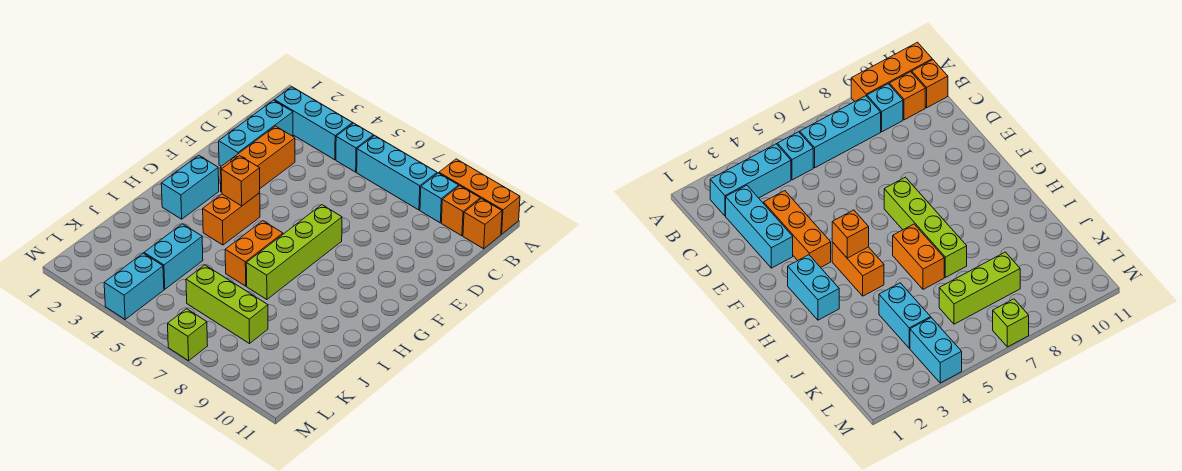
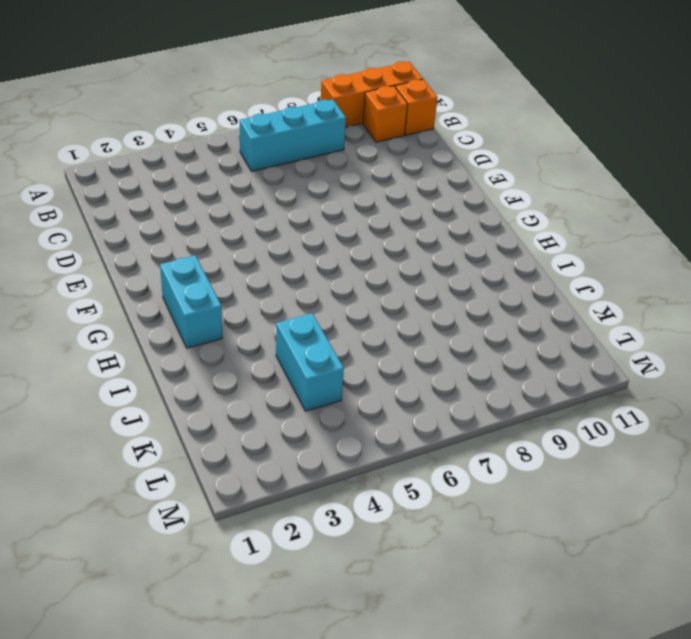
none -> cyan 1x3 brick [274,87,353,160]
none -> cyan 1x1 brick [336,123,373,172]
none -> cyan 1x1 brick [420,173,459,223]

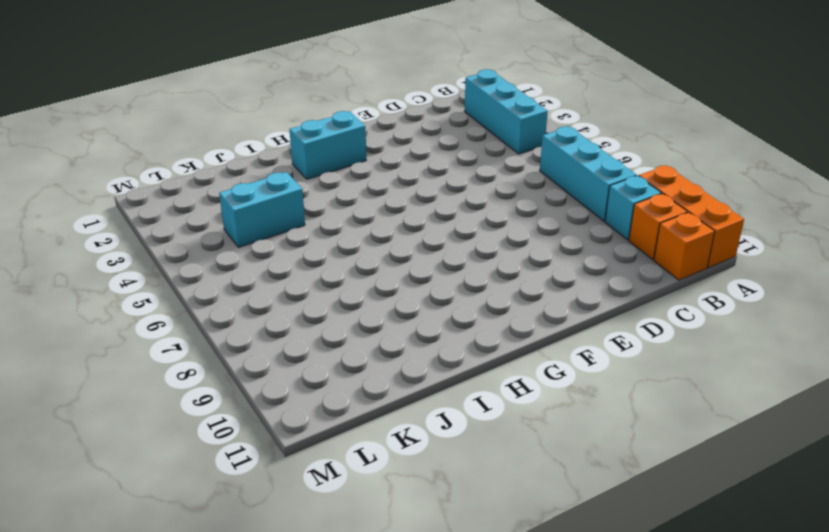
none -> cyan 1x1 brick [336,123,373,172]
none -> cyan 1x3 brick [219,100,293,166]
none -> orange 1x3 brick [220,126,295,192]

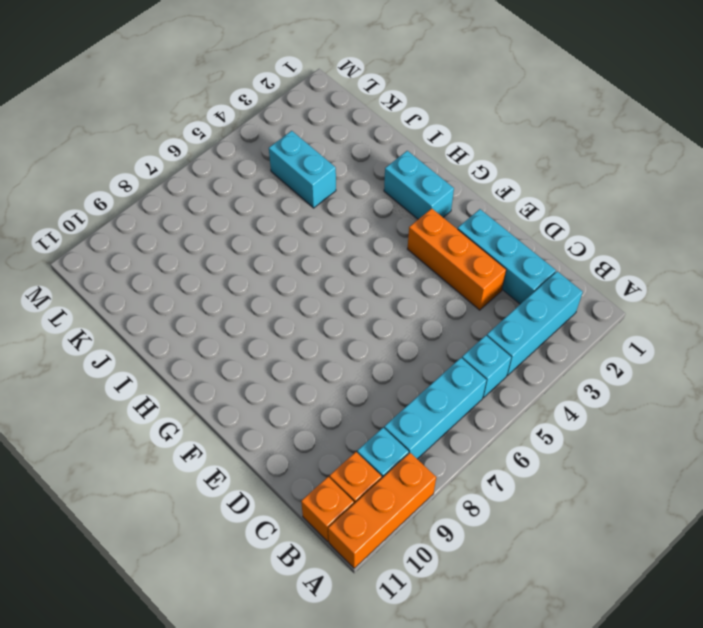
none -> lime 1x4 brick [246,205,342,299]
none -> orange 1x2 brick [203,193,260,245]
none -> orange 1x2 brick [225,221,283,286]

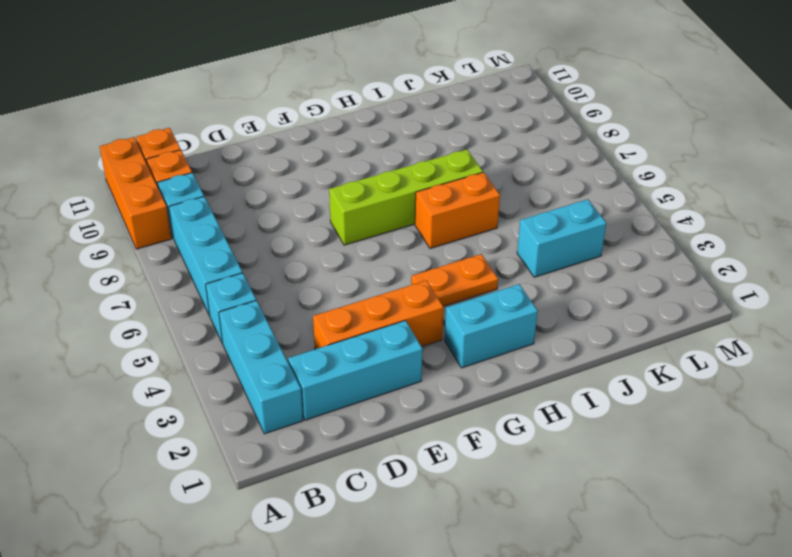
orange 1x2 plate [411,254,498,306] -> orange 1x2 brick [203,193,260,245]
none -> lime 1x3 brick [186,265,268,344]
none -> cyan 1x2 brick [104,253,164,319]
none -> lime 1x1 brick [168,309,208,361]

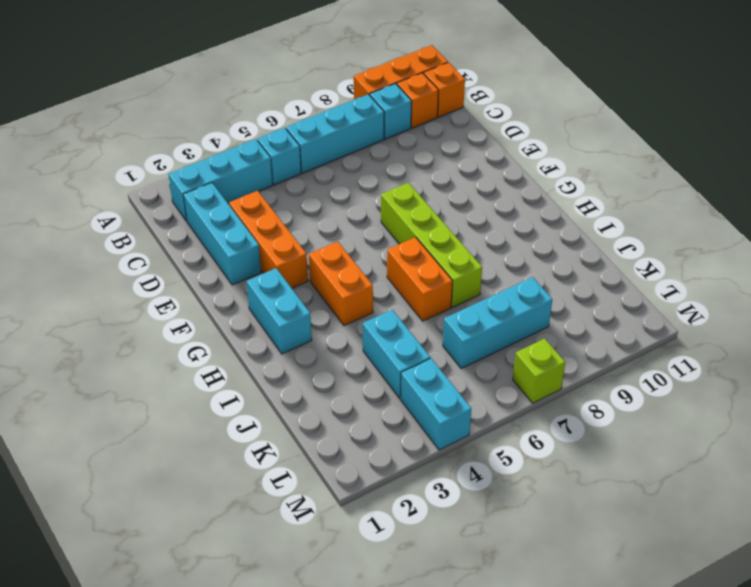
cyan 1x3 brick [443,277,552,368] -> lime 1x3 brick [186,265,268,344]
none -> orange 1x1 brick [221,156,260,206]

